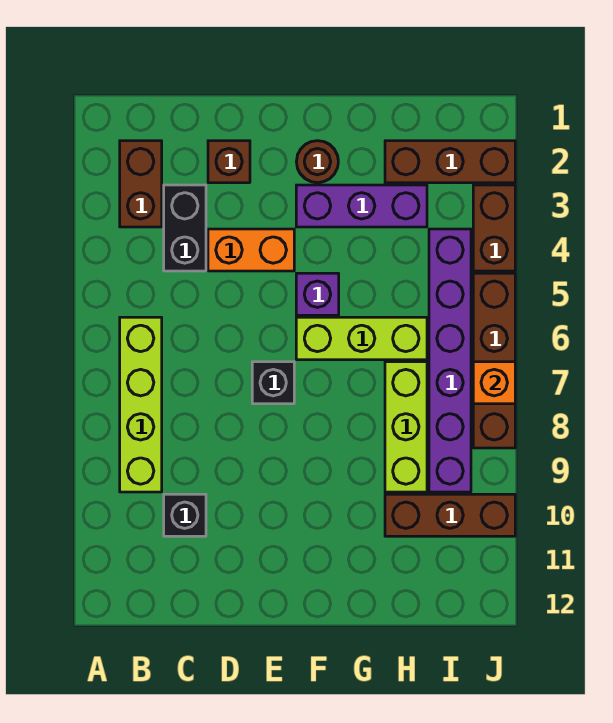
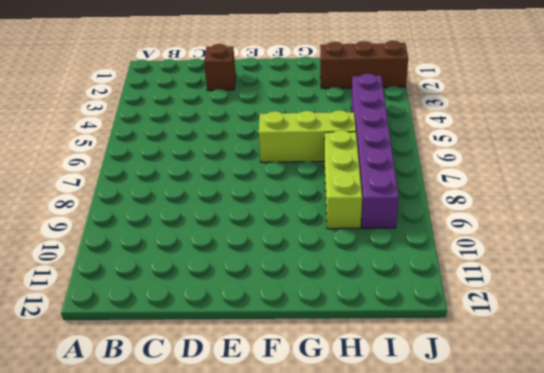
none -> brown 1x2 brick [120,141,162,227]
none -> lime 1x4 brick [120,317,162,492]
none -> black 1x2 brick [164,185,206,271]

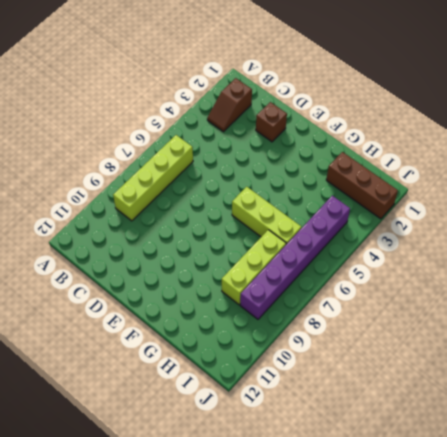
brown 1x2 slope [207,78,252,132] -> brown 1x2 brick [120,141,162,227]
none -> black 1x2 brick [164,185,206,271]
none -> black 1x1 brick [164,494,206,536]
none -> orange 1x2 brick [208,229,294,271]

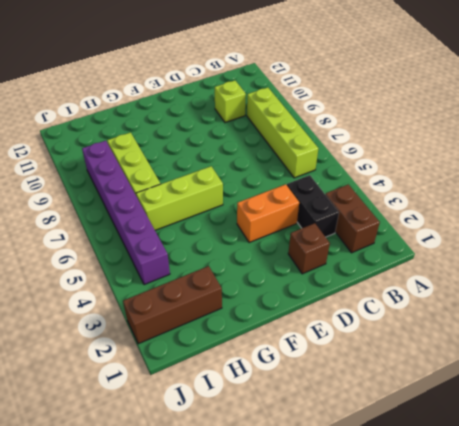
lime 1x1 brick [215,81,246,122] -> black 1x1 brick [164,494,206,536]
none -> black 1x1 brick [252,362,294,404]
none -> brown 1x1 round brick [296,141,338,183]
none -> purple 1x3 brick [296,185,427,227]

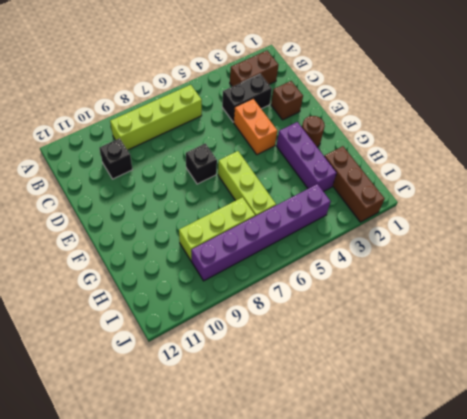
none -> purple 1x1 brick [296,273,339,315]
none -> brown 1x3 brick [385,494,515,536]
none -> brown 1x2 brick [473,185,515,271]

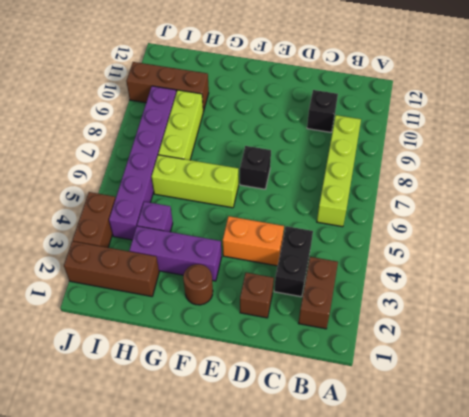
purple 1x1 brick [137,202,173,232] -> purple 1x1 brick moved to [296,273,339,315]
none -> brown 1x4 brick [473,273,515,448]
none -> orange 1x1 brick [473,362,515,404]

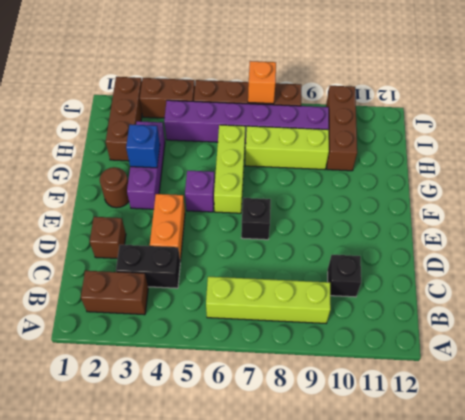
blue 1x1 brick [126,125,160,168] -> none

